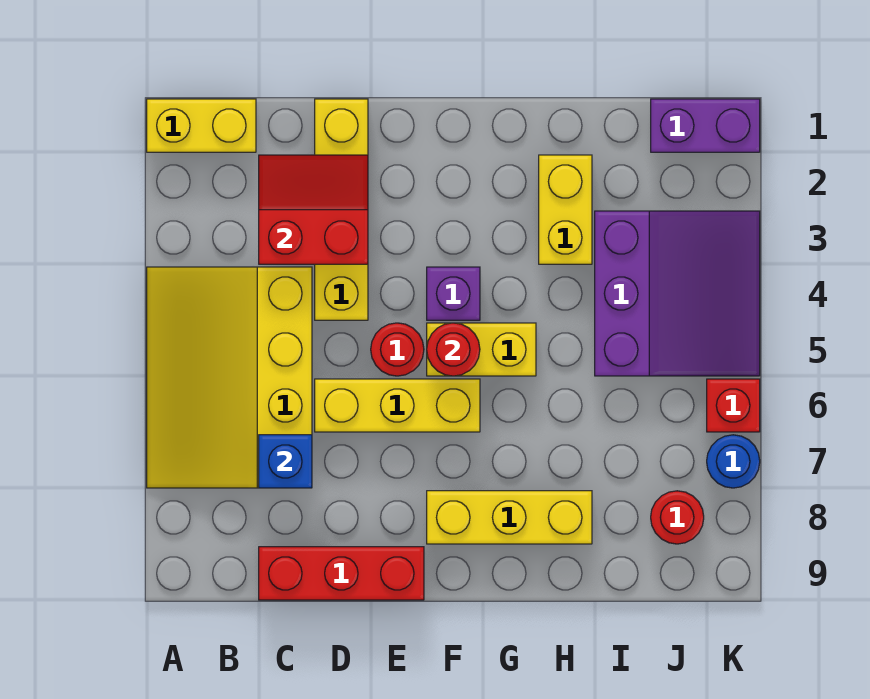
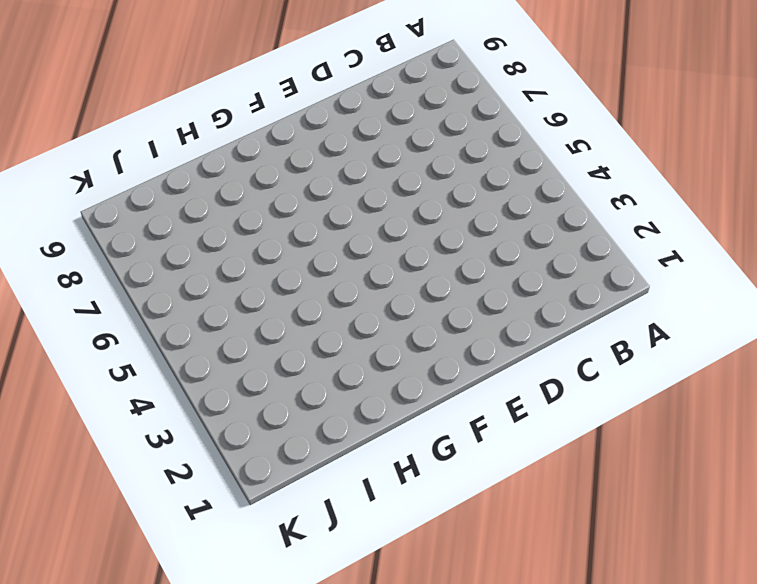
none -> yellow 1x2 brick [147,99,256,152]
none -> yellow 3x4 slope [147,267,312,488]
none -> red 1x3 brick [259,547,424,600]

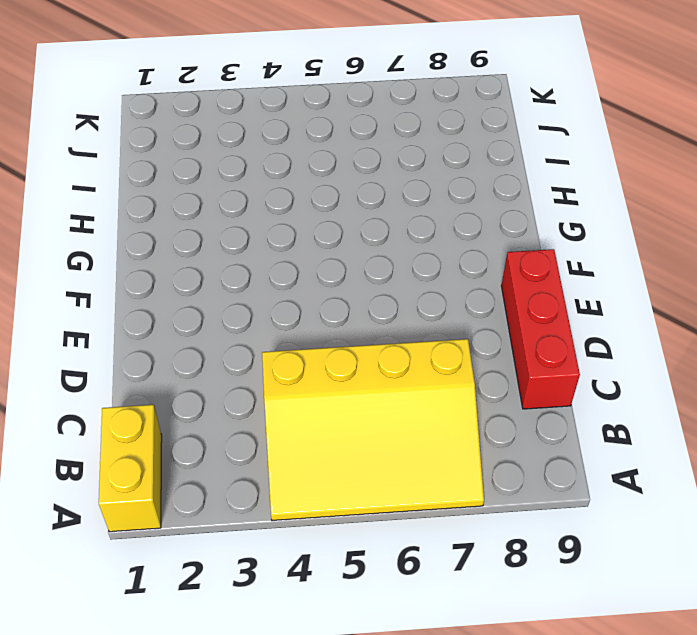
none -> yellow 1x4 brick [315,99,368,320]
none -> yellow 1x3 brick [315,379,480,432]
none -> red 1x1 round brick [371,323,424,376]

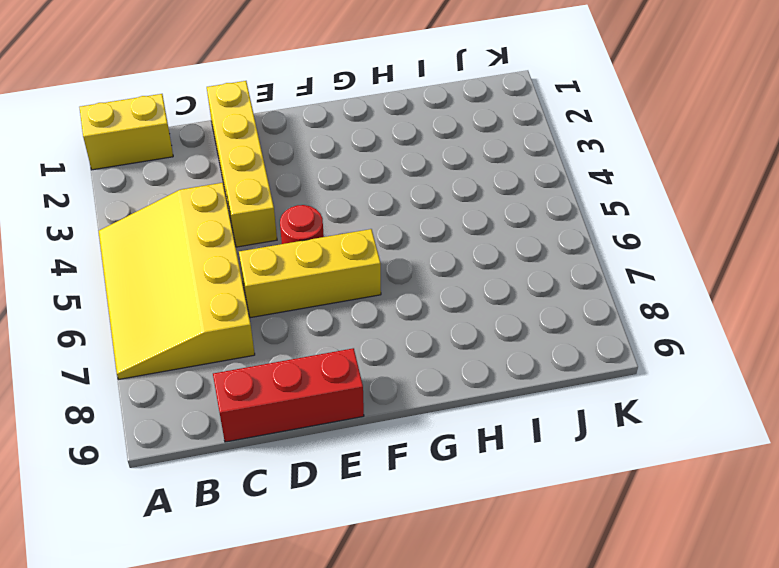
none -> purple 1x1 brick [427,267,480,320]
none -> yellow 1x2 brick [427,323,536,376]
none -> yellow 1x3 brick [427,491,592,544]

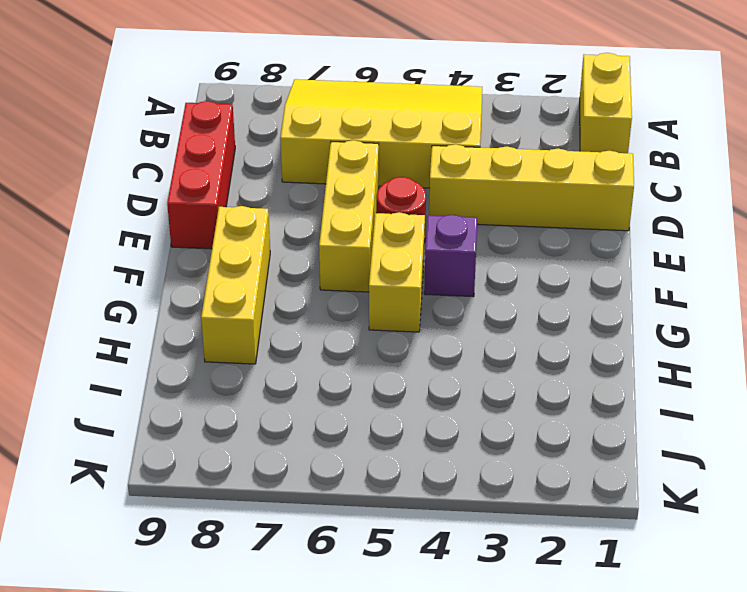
none -> yellow 1x2 brick [539,155,592,264]
none -> purple 3x3 slope [595,211,760,376]
none -> purple 1x2 brick [651,99,760,152]

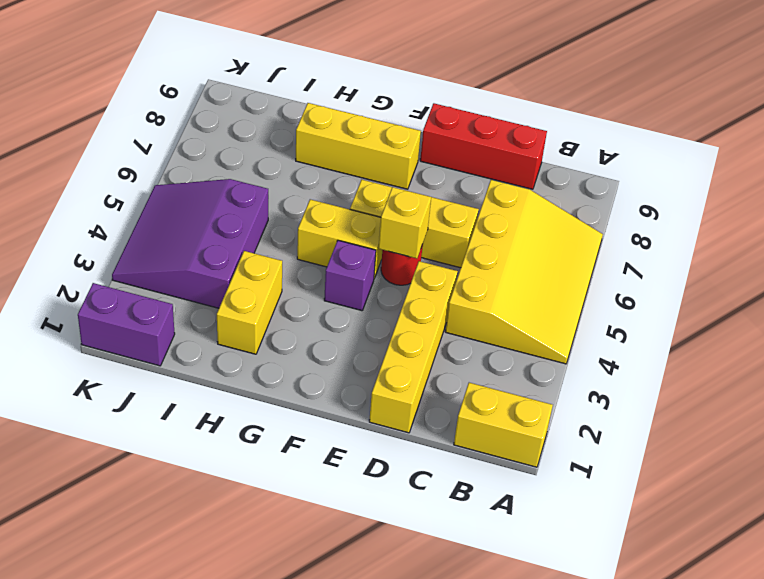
yellow 1x1 brick [379,187,431,258] -> none
none -> red 1x1 round brick [651,491,704,544]
none -> red 1x1 brick [707,379,760,432]
none -> blue 1x1 round brick [707,435,760,488]

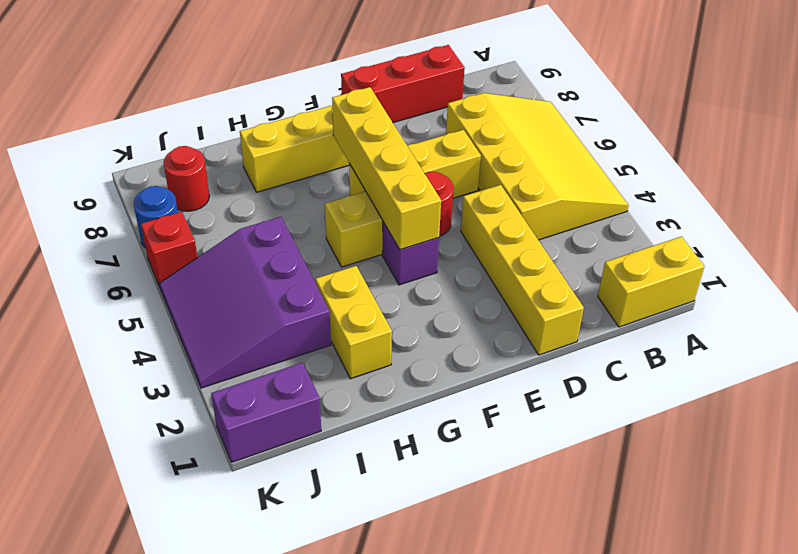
yellow 1x4 brick [332,87,441,250] -> red 1x1 round brick [427,323,480,376]
none -> red 2x2 slope [259,155,368,264]
none -> blue 1x1 brick [259,435,312,488]

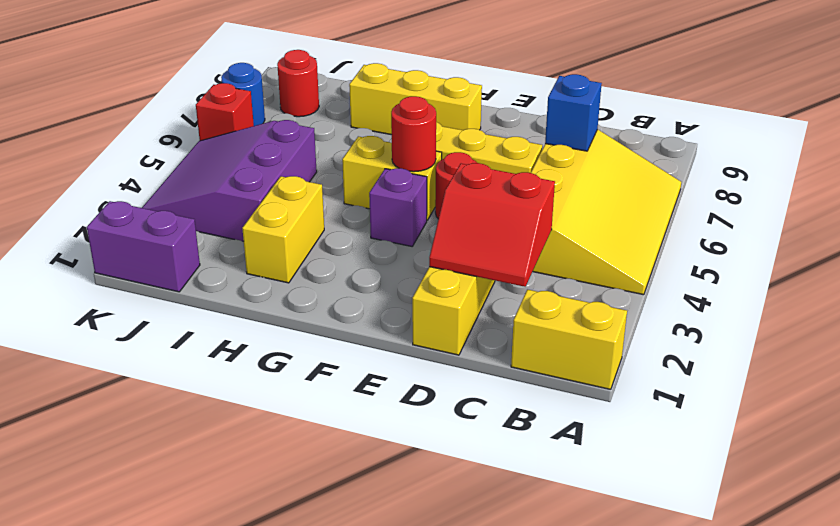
none -> red 1x3 brick [259,547,424,600]

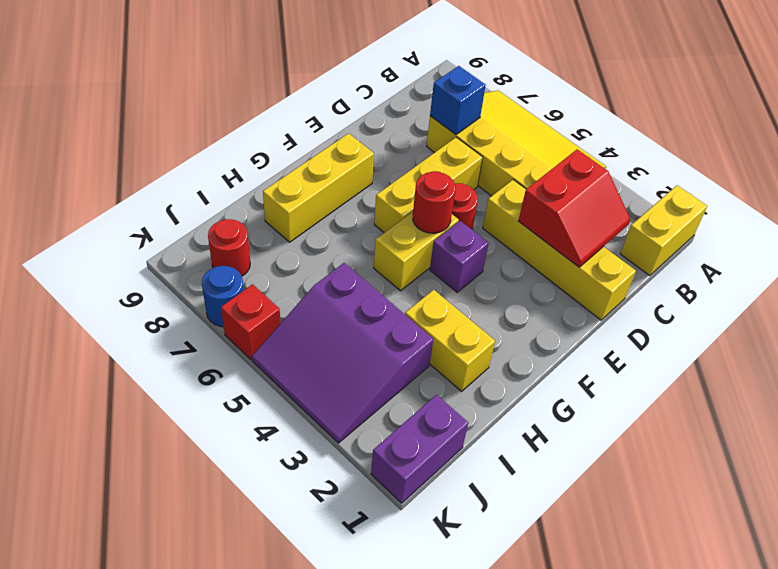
none -> red 1x3 brick [259,547,424,600]

